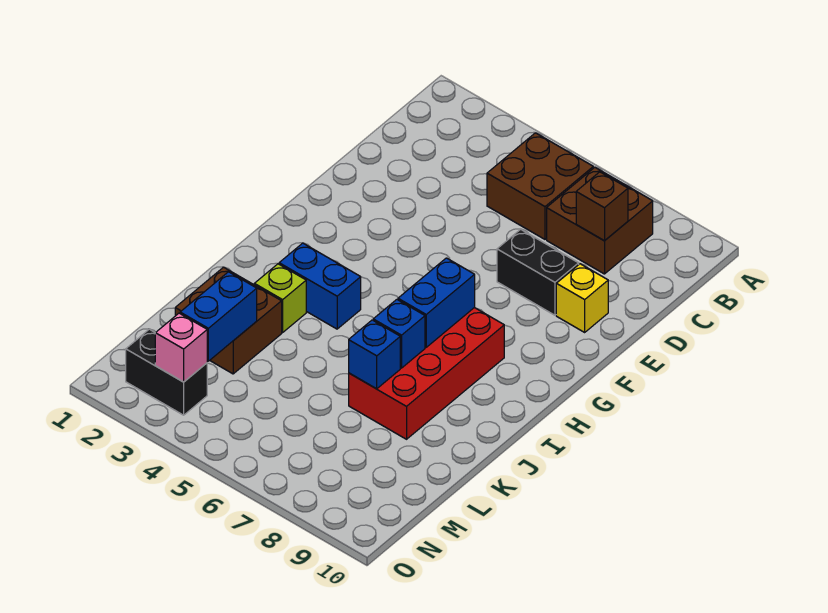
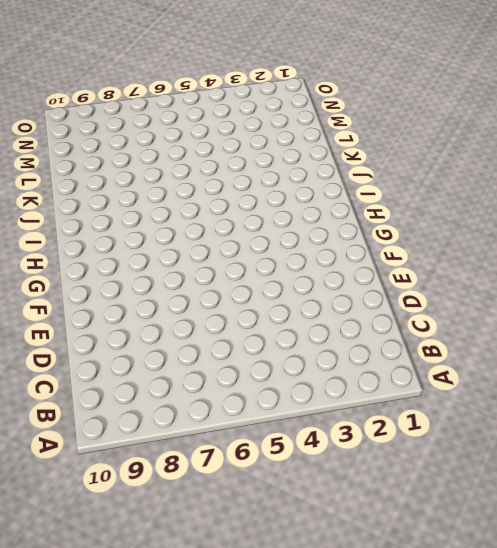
none -> brown 2x2 brick [487,133,593,239]
none -> brown 2x2 brick [547,167,653,274]
none -> black 1x2 brick [497,229,579,315]

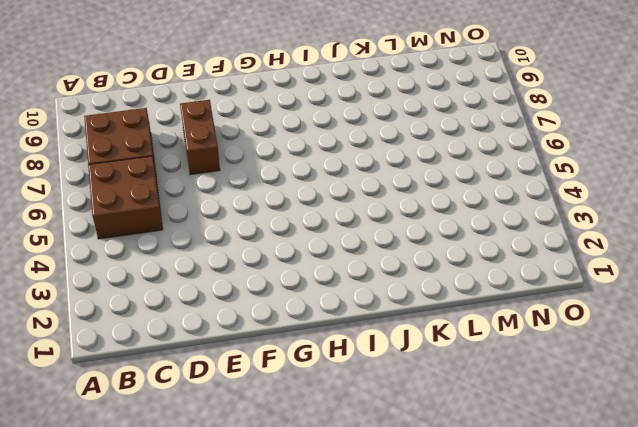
brown 1x2 brick [180,100,220,175] -> black 1x2 brick [497,229,579,315]
none -> yellow 1x1 brick [556,264,608,332]
none -> red 2x4 brick [349,308,504,439]
none -> blue 1x2 brick [279,243,361,329]

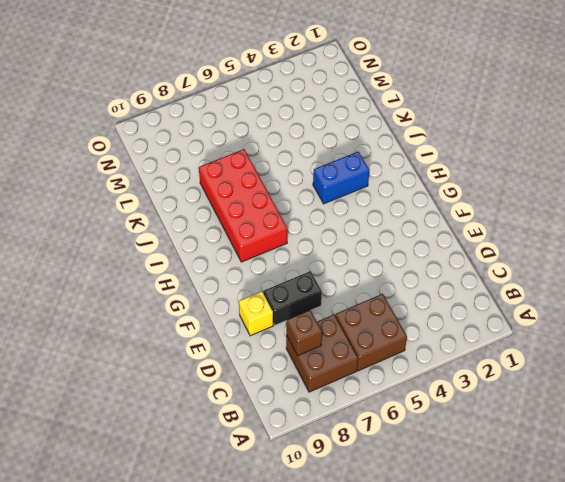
none -> lime 1x1 brick [254,264,306,332]
none -> brown 2x2 brick [175,267,282,374]
none -> black 1x2 brick [126,329,207,415]

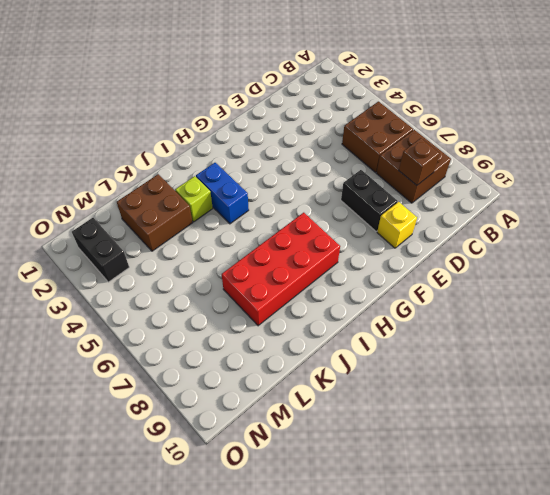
none -> blue 1x2 brick [398,258,475,347]
none -> blue 1x1 brick [373,300,425,368]
none -> blue 1x1 brick [349,320,400,389]

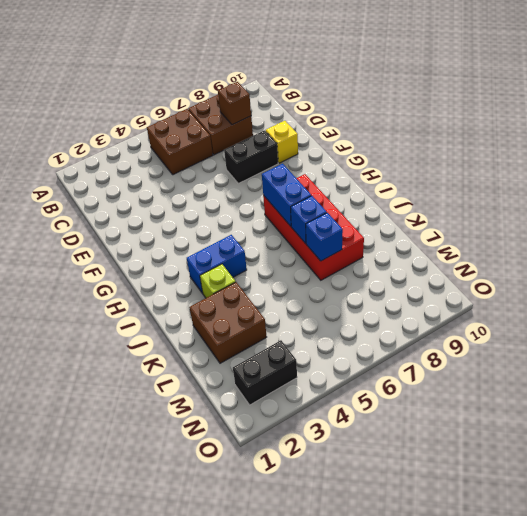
none -> blue 1x2 brick [180,272,257,361]
none -> pink 1x1 brick [155,313,207,382]

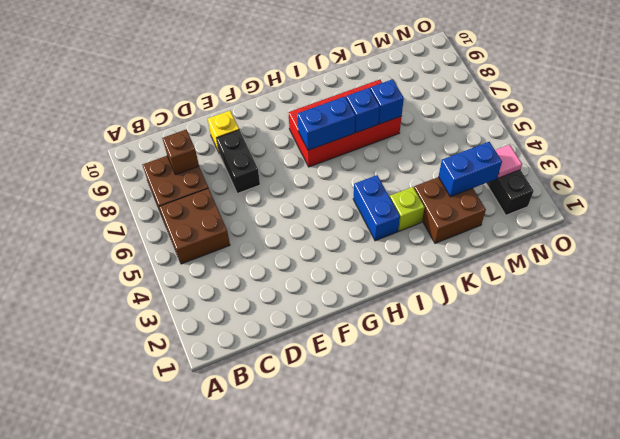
pink 1x1 tile [495,145,522,178] -> pink 1x1 brick [155,313,207,382]

